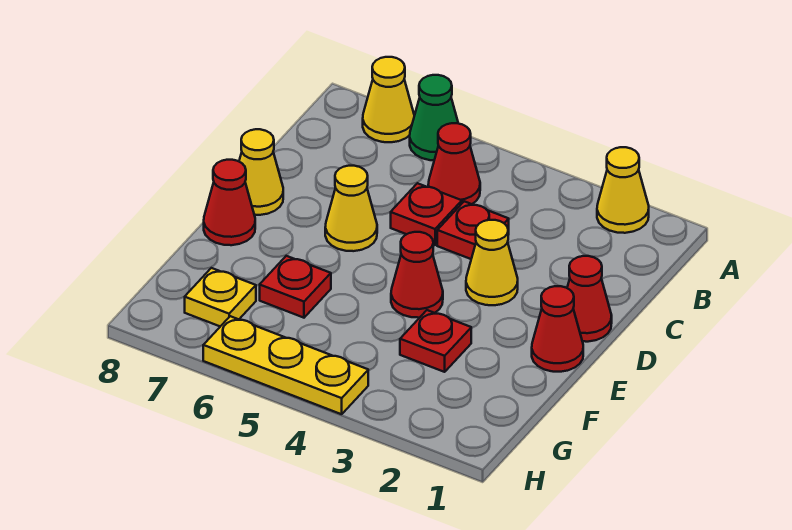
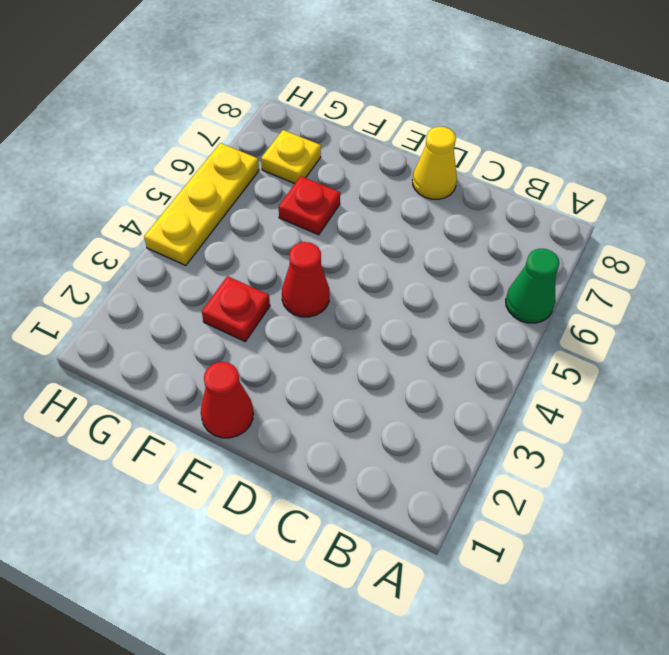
none -> yellow 1x1 cone [597,147,649,233]
none -> yellow 1x1 cone [363,57,414,142]
none -> red 1x1 cone [428,123,480,204]

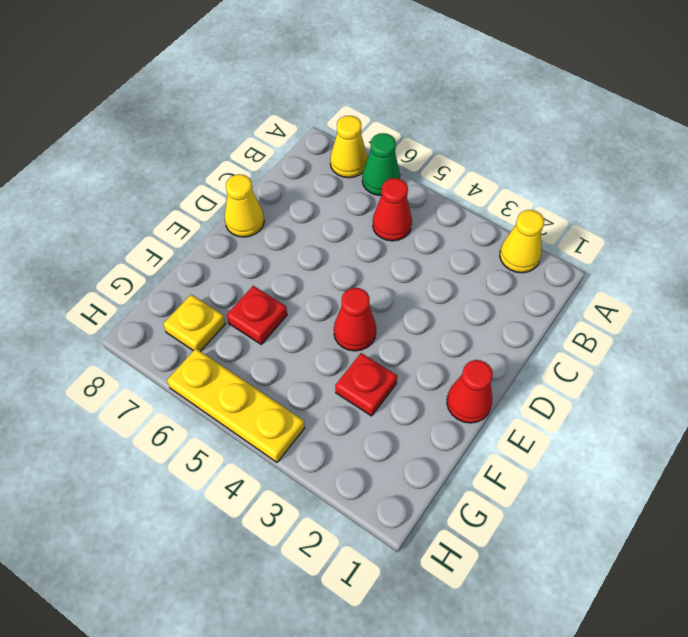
none -> red 1x1 plate [437,201,509,259]
none -> red 1x1 plate [391,183,462,245]
none -> red 1x1 cone [567,256,612,342]

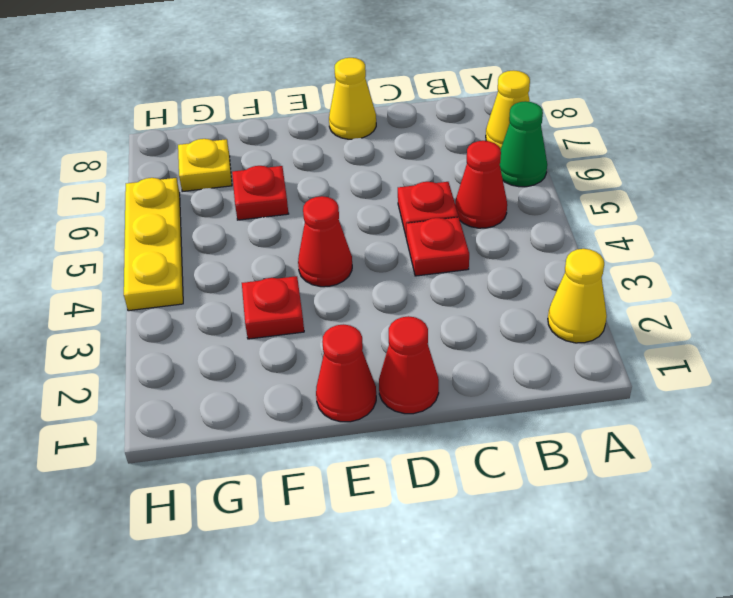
none -> yellow 1x1 cone [466,220,518,305]
none -> yellow 1x1 cone [325,166,377,251]
none -> red 1x1 cone [204,160,255,245]

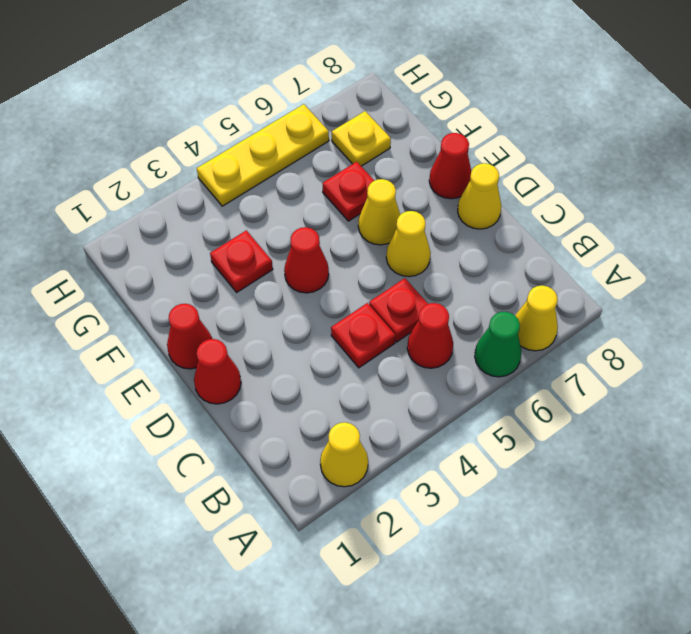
yellow 1x1 cone [358,179,400,245] -> yellow 1x1 cone moved to [466,220,518,305]

